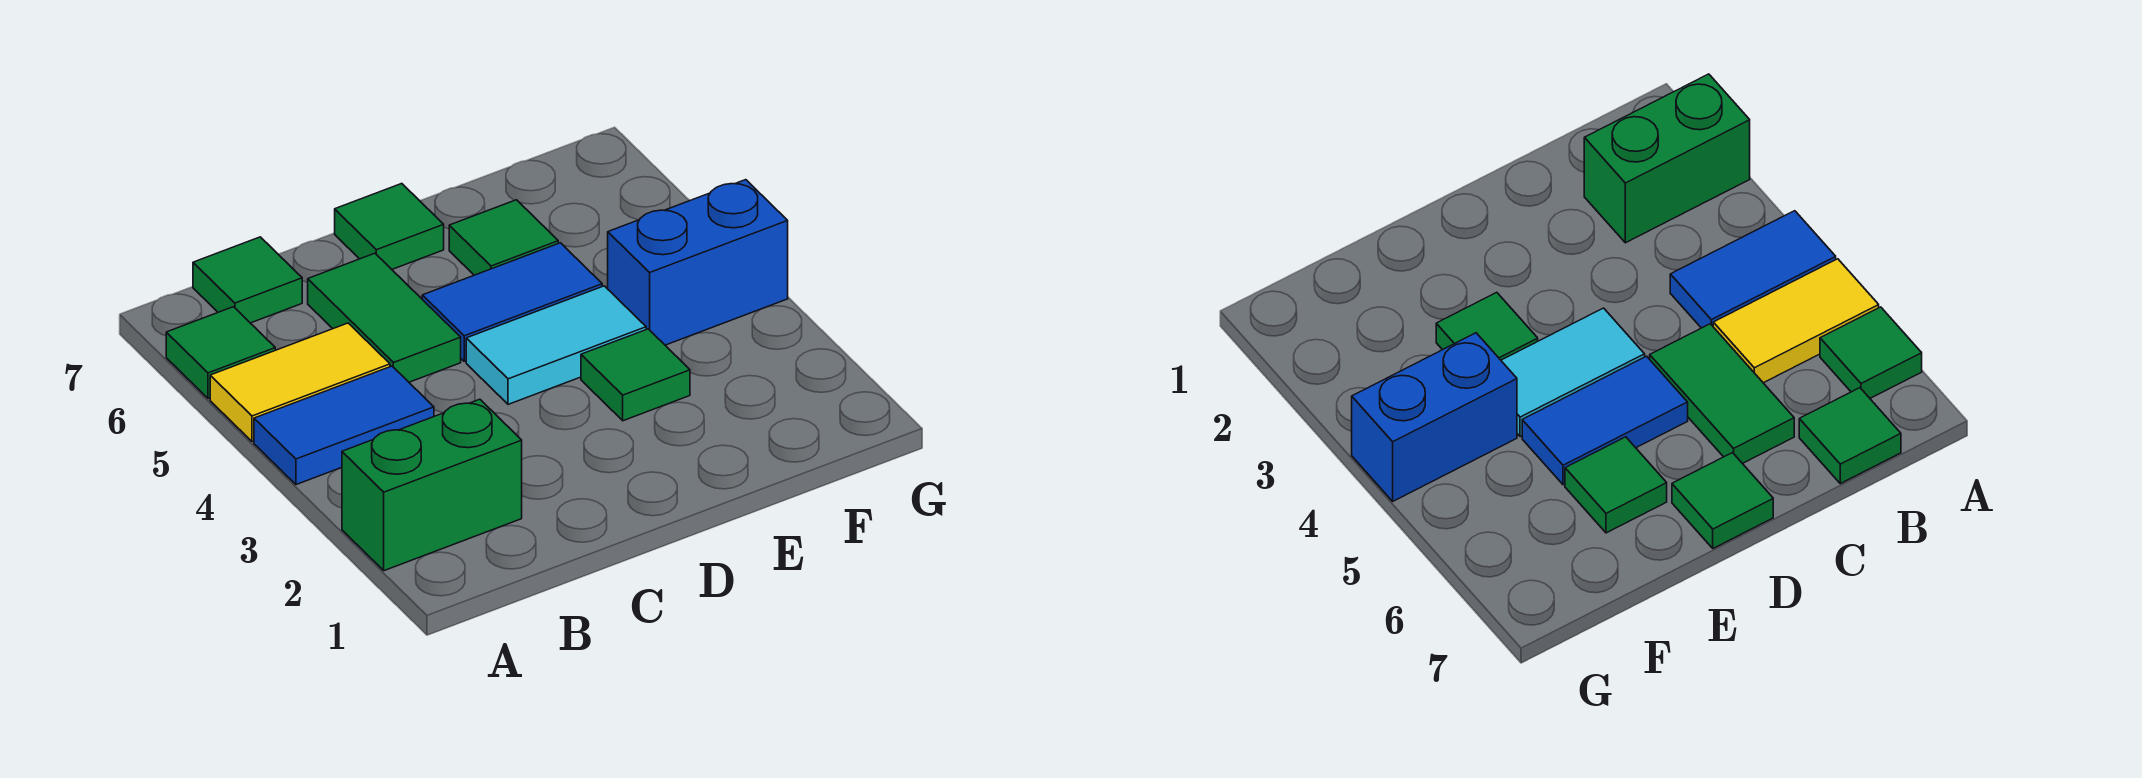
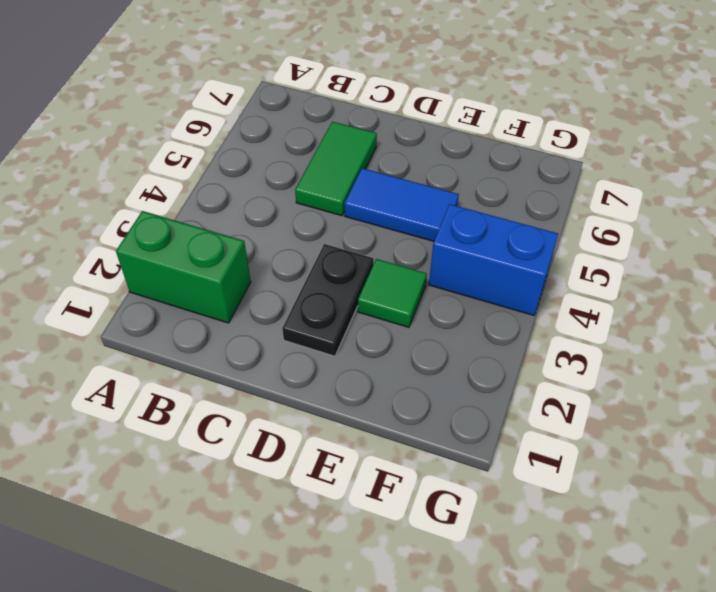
black 1x2 plate [282,244,374,356] -> none
none -> blue 1x2 tile [254,366,434,485]
none -> yellow 1x2 tile [210,323,390,442]
none -> green 1x1 tile [166,307,275,399]

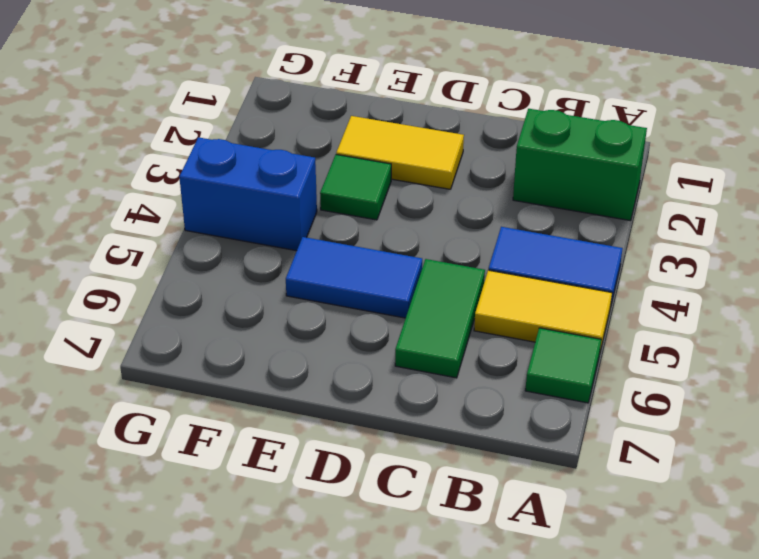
yellow 1x2 tile [336,116,464,189] -> none
none -> green 1x1 tile [193,237,302,323]
none -> cyan 1x2 tile [466,286,646,404]
none -> green 1x1 tile [335,184,444,269]

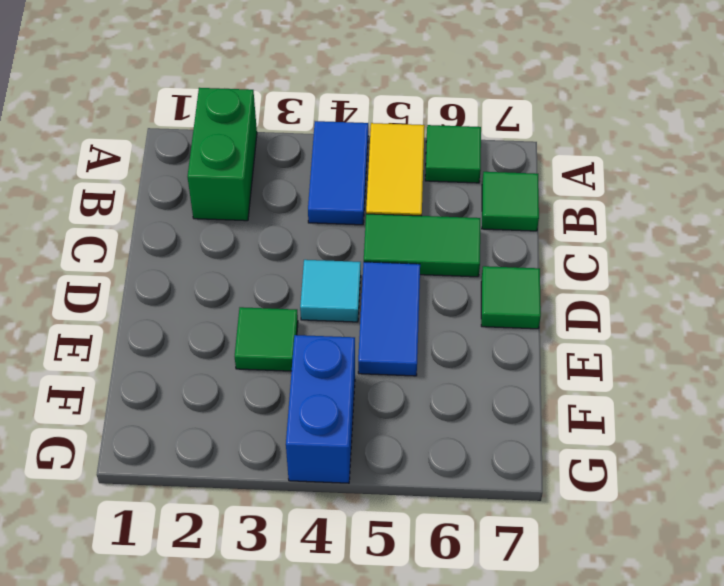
cyan 1x1 tile [300,260,361,322] -> cyan 1x2 tile [466,286,646,404]
none -> green 1x1 tile [449,200,558,275]

